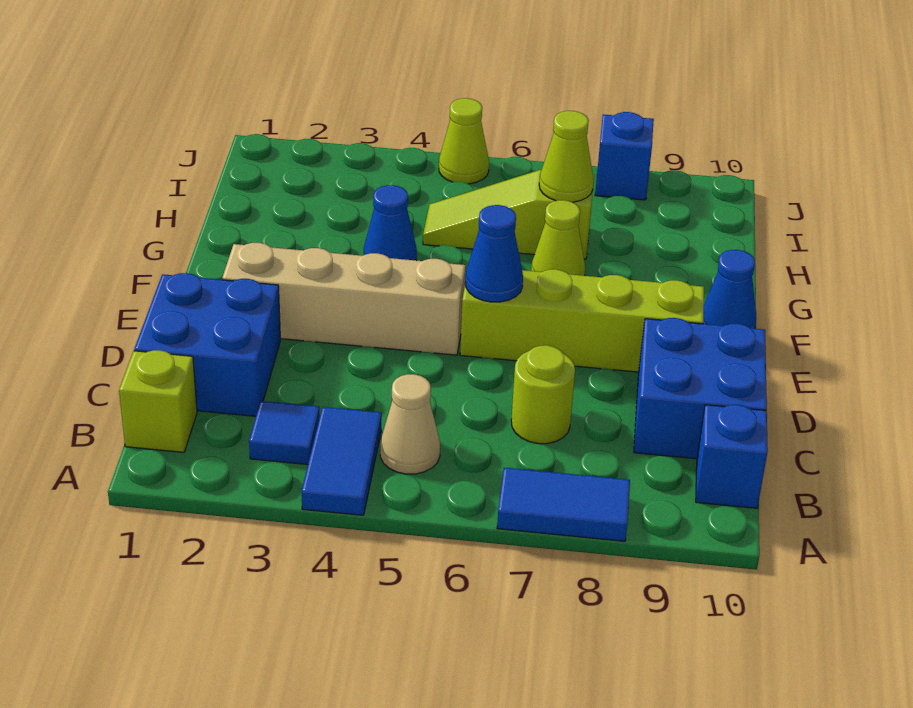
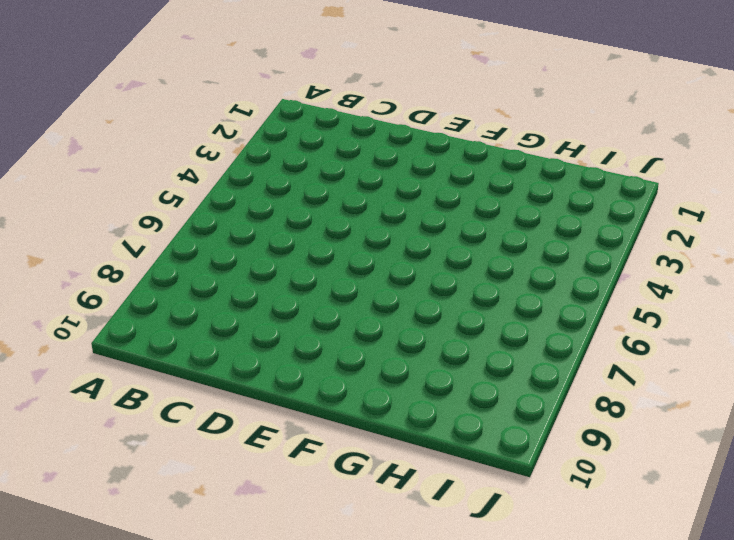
none -> blue 1x2 tile [302,407,382,515]
none -> blue 1x2 tile [497,468,630,541]
none -> lime 1x1 brick [119,350,197,452]

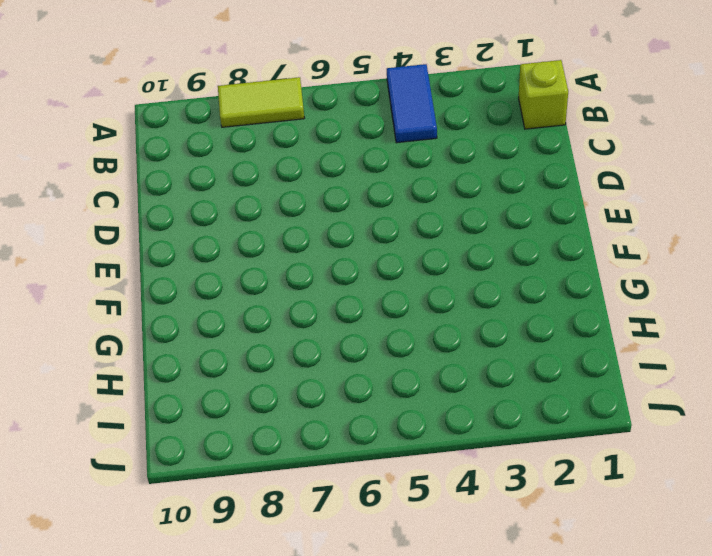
lime 1x2 tile [218,77,304,127] -> blue 1x2 tile [497,468,630,541]
none -> blue 1x1 tile [249,401,320,465]
none -> tan 1x1 cone [380,374,440,474]
none -> blue 1x1 brick [696,405,768,508]

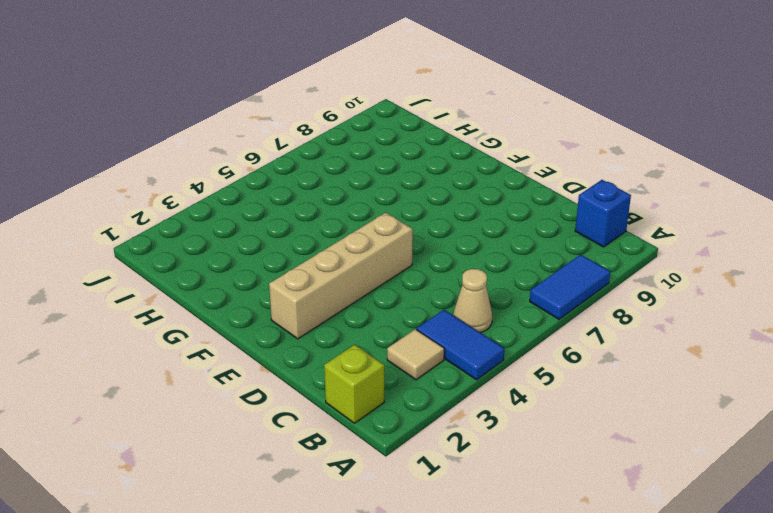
tan 1x1 tile [387,329,444,380] -> blue 1x1 tile [249,401,320,465]
none -> blue 2x2 brick [134,273,280,416]
none -> lime 1x1 round brick [511,345,575,444]
none -> blue 2x2 brick [634,318,767,459]

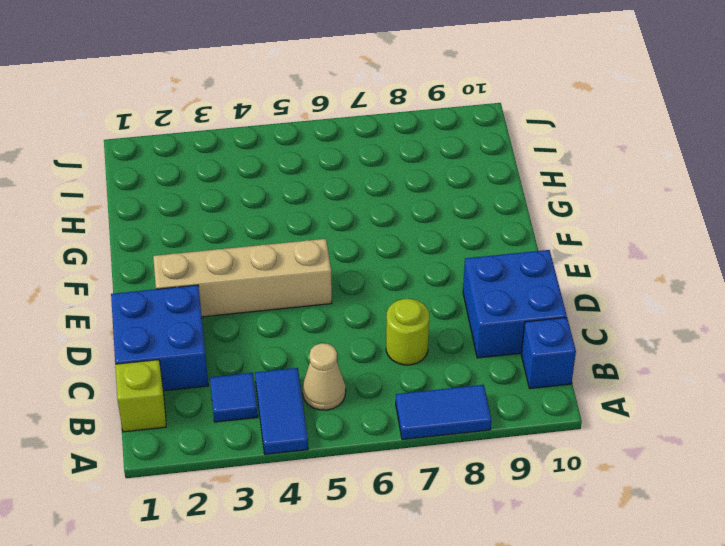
none -> lime 1x4 brick [460,269,704,372]
none -> blue 1x1 cone [703,250,756,329]
none -> blue 1x1 cone [364,185,417,260]

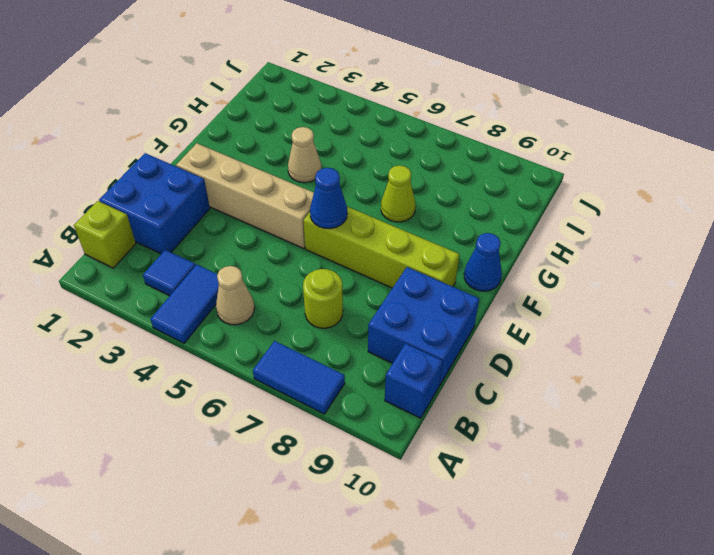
tan 1x1 cone [288,127,321,183] -> blue 1x1 cone [364,185,417,260]
none -> lime 1x3 slope [423,170,594,259]
none -> lime 1x1 cone [439,98,489,184]
none -> blue 1x1 brick [595,112,654,200]

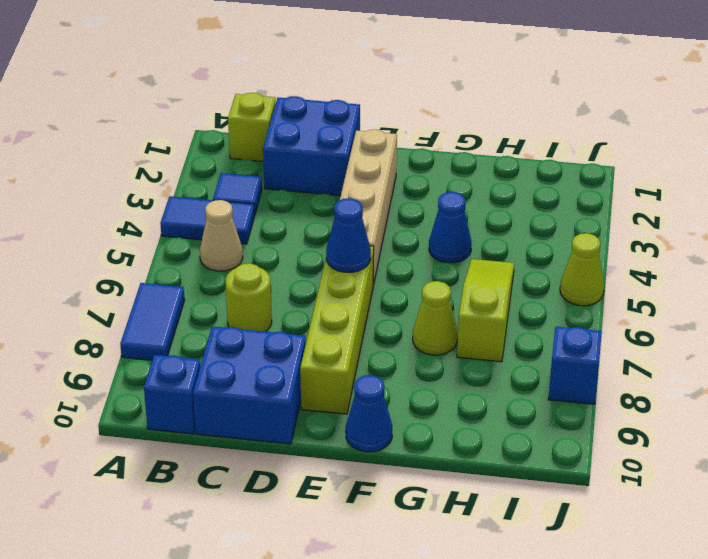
none -> lime 1x1 cone [539,111,594,202]

